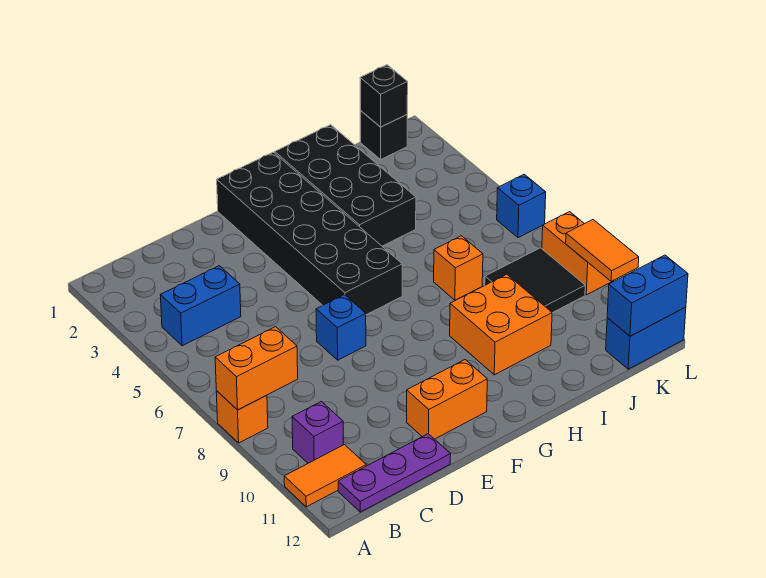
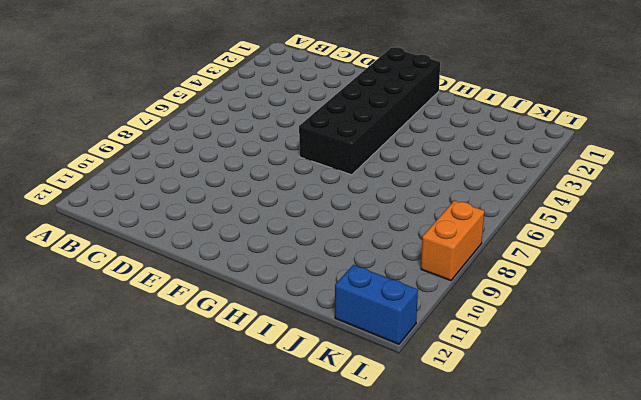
none -> orange 1x1 brick [216,391,268,443]
none -> orange 1x2 tile [284,445,366,507]
none -> blue 1x2 brick [160,266,241,346]

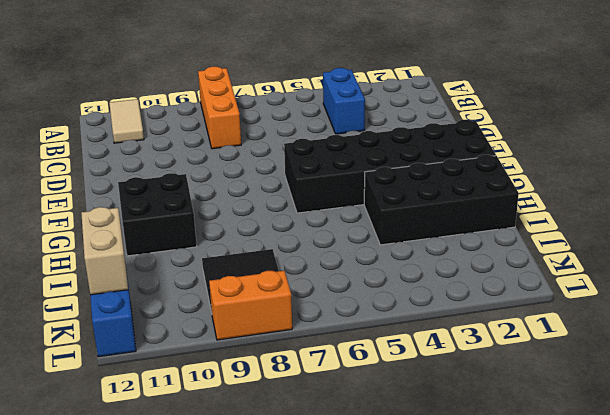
orange 1x3 brick [198,66,241,149] -> orange 1x1 brick [216,391,268,443]
tan 1x2 tile [109,99,144,143] -> orange 1x2 tile [284,445,366,507]
black 2x2 brick [118,173,197,256] -> orange 2x2 brick [450,274,552,375]
tan 1x2 brick [81,207,128,295] -> blue 1x2 brick [607,255,688,336]
none -> purple 1x1 brick [292,401,343,463]
none -> purple 1x3 plate [338,434,451,512]
none -> blue 1x1 brick [316,295,366,360]

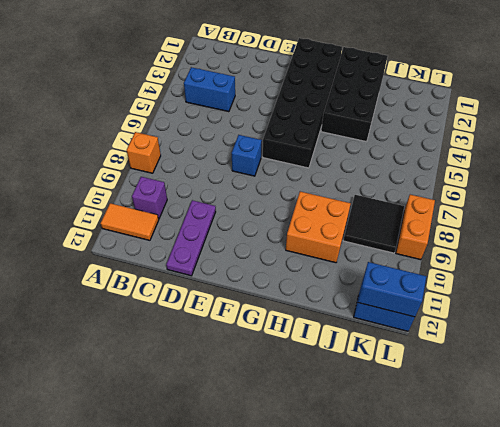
purple 1x3 plate [166,200,216,276] -> purple 1x3 plate turned to [338,434,451,512]
none -> orange 1x2 brick [407,360,487,439]
none -> orange 1x1 brick [434,236,483,300]
none -> black 1x1 brick [360,111,407,159]

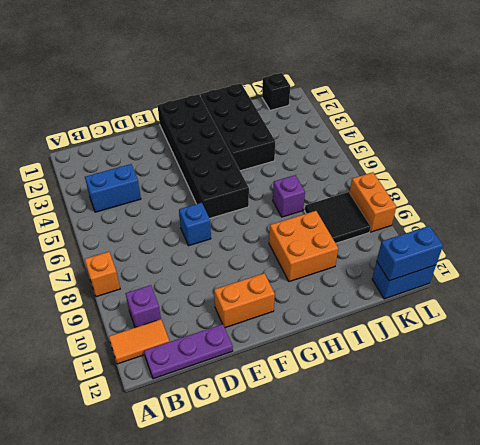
purple 1x1 brick [273,175,305,217] -> orange 1x1 brick [434,236,483,300]
none -> blue 1x1 brick [497,174,546,238]
none -> orange 1x2 brick [215,327,298,410]
none -> black 1x1 brick [360,65,408,127]

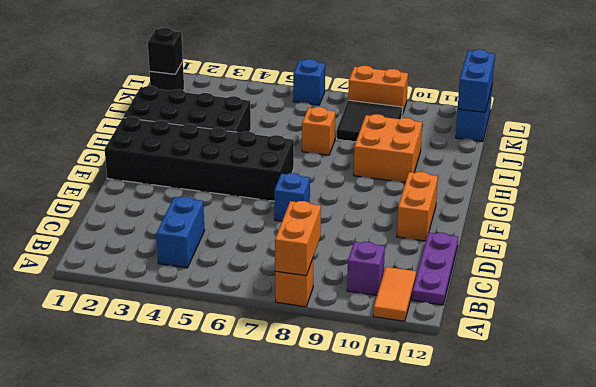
none -> orange 1x2 tile [566,220,639,281]

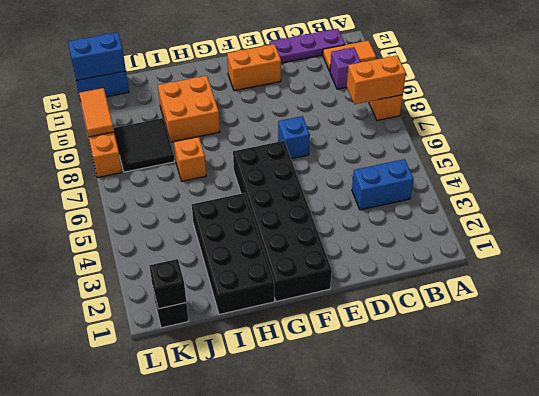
none -> blue 1x1 brick [497,174,546,238]

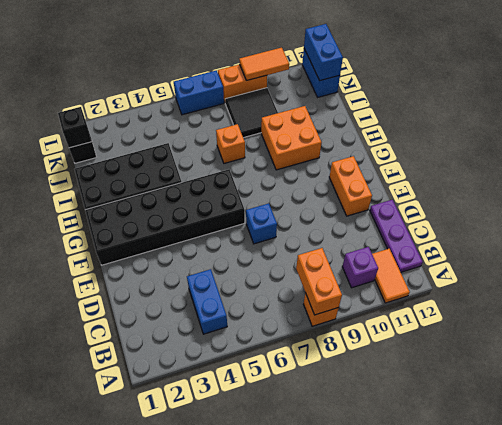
blue 1x2 brick [174,70,224,115] -> blue 1x1 brick [497,174,546,238]

